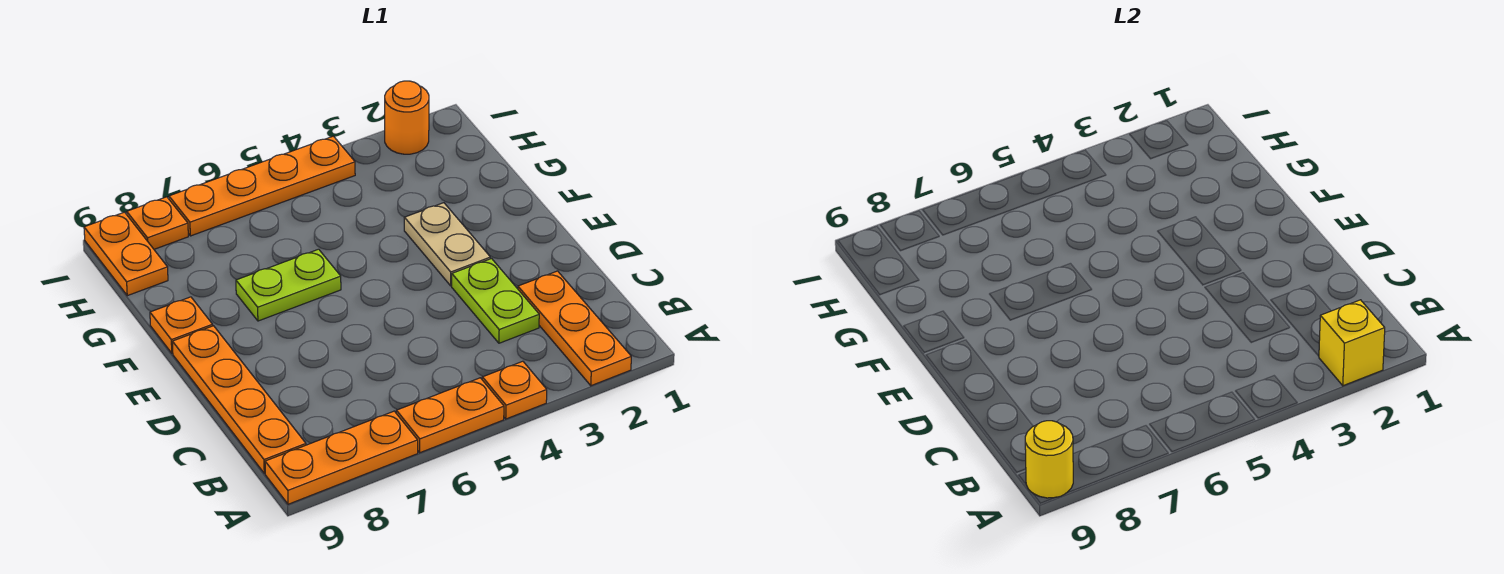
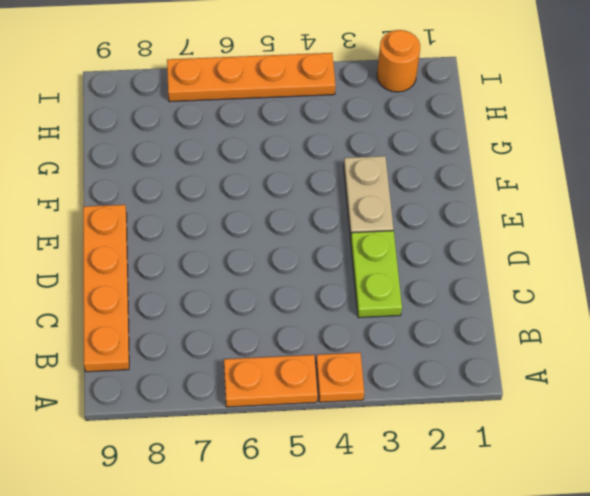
none -> orange 1x3 plate [518,271,631,386]
none -> orange 1x3 plate [265,411,418,504]
none -> lime 1x2 plate [236,249,341,321]

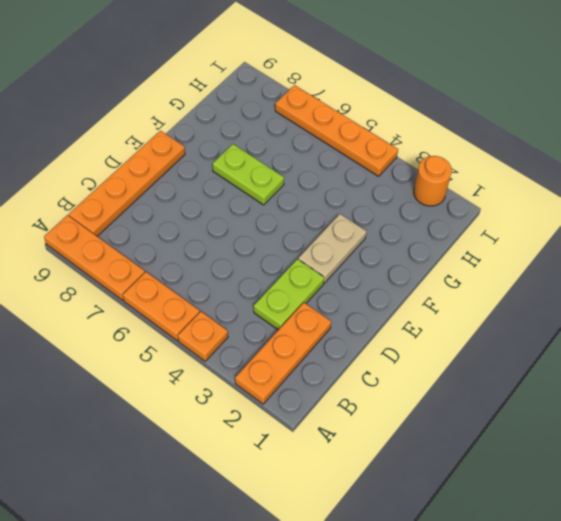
none -> orange 1x1 plate [150,297,213,353]
none -> orange 1x2 plate [84,212,168,296]
none -> orange 1x1 plate [127,197,188,249]

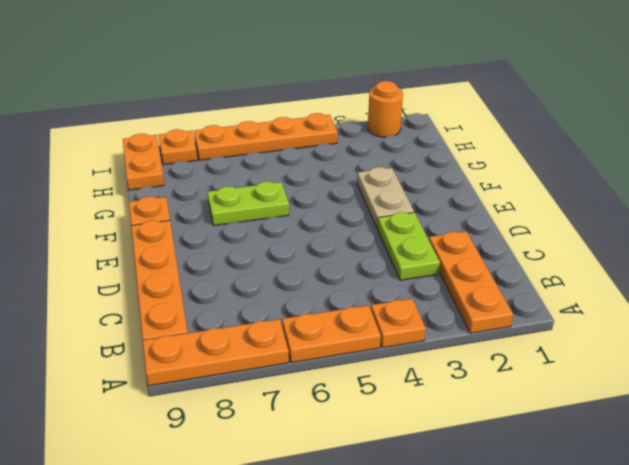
none -> yellow 1x1 brick [1319,300,1385,386]
none -> yellow 1x1 round brick [1025,421,1073,498]

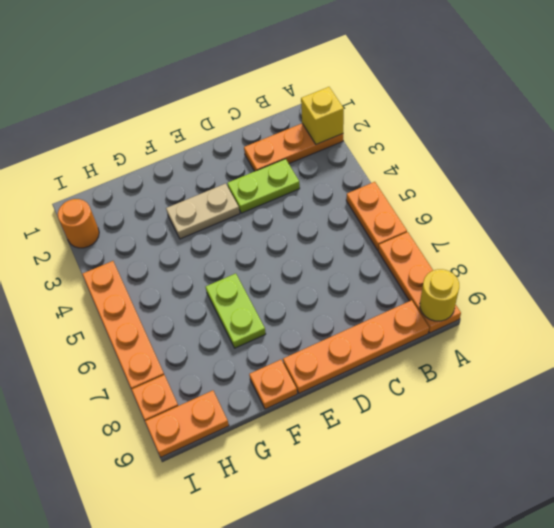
none -> orange 1x1 plate [482,361,547,419]

